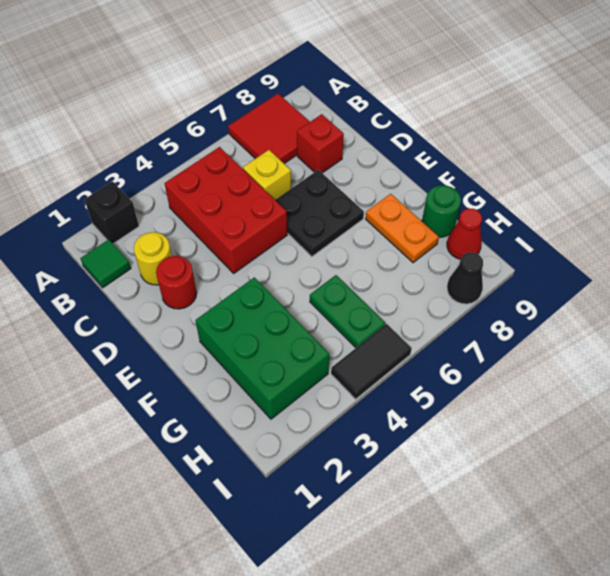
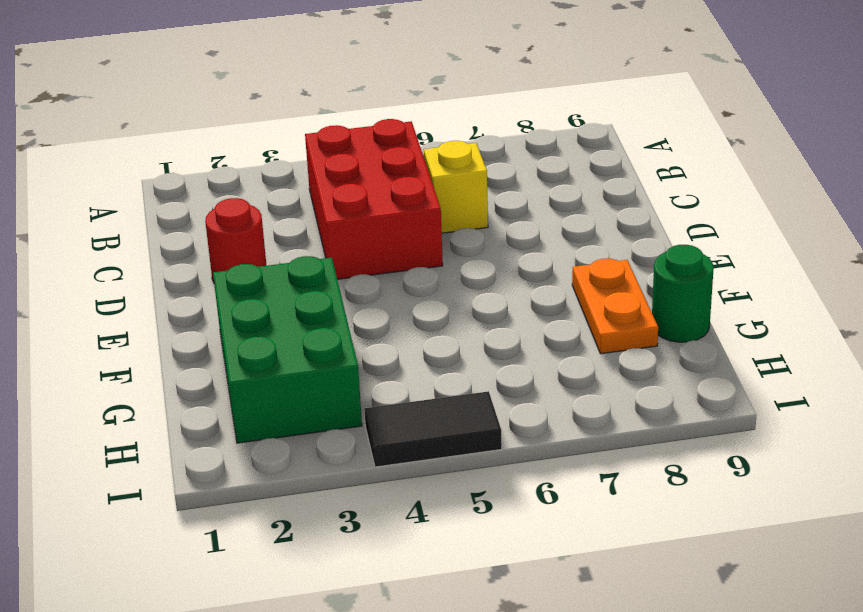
none -> black 1x1 brick [84,181,139,244]
none -> red 2x2 tile [228,94,310,164]
none -> green 1x1 tile [80,239,131,288]

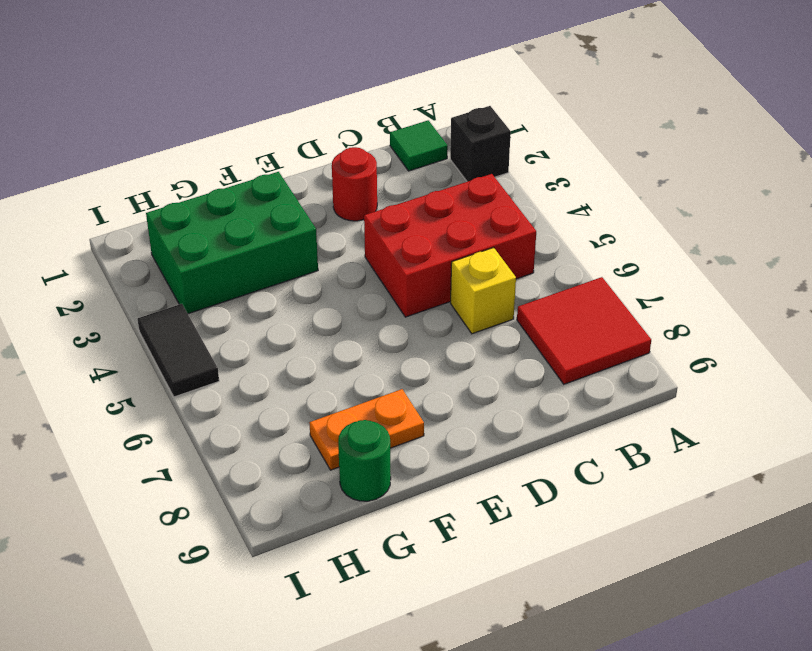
none -> yellow 1x1 round brick [134,232,172,285]
none -> red 1x1 brick [297,114,344,173]
none -> black 2x2 plate [276,170,364,257]

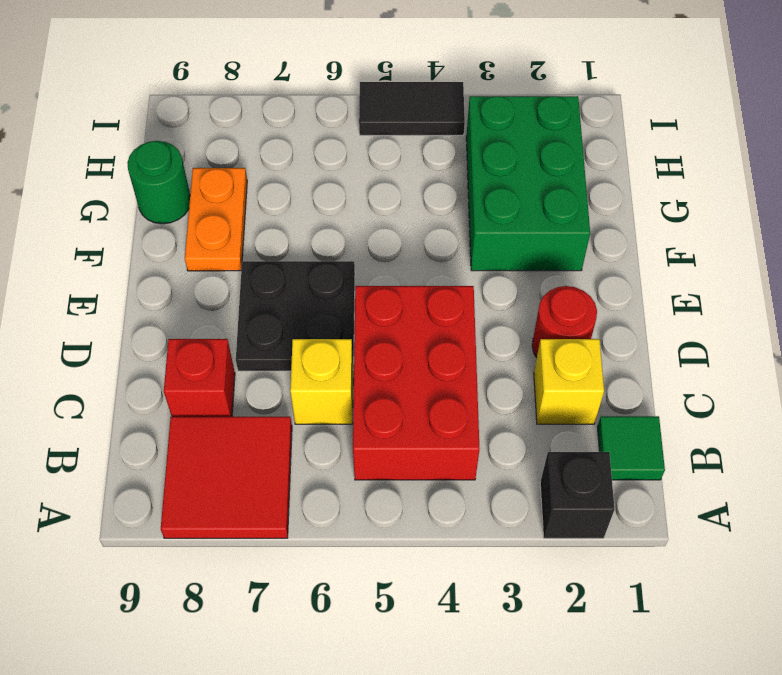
yellow 1x1 brick [534,339,604,424] -> yellow 1x1 round brick [134,232,172,285]
none -> green 1x2 plate [310,275,385,348]
none -> red 1x1 cone [447,208,482,259]
none -> black 1x1 cone [447,252,483,304]

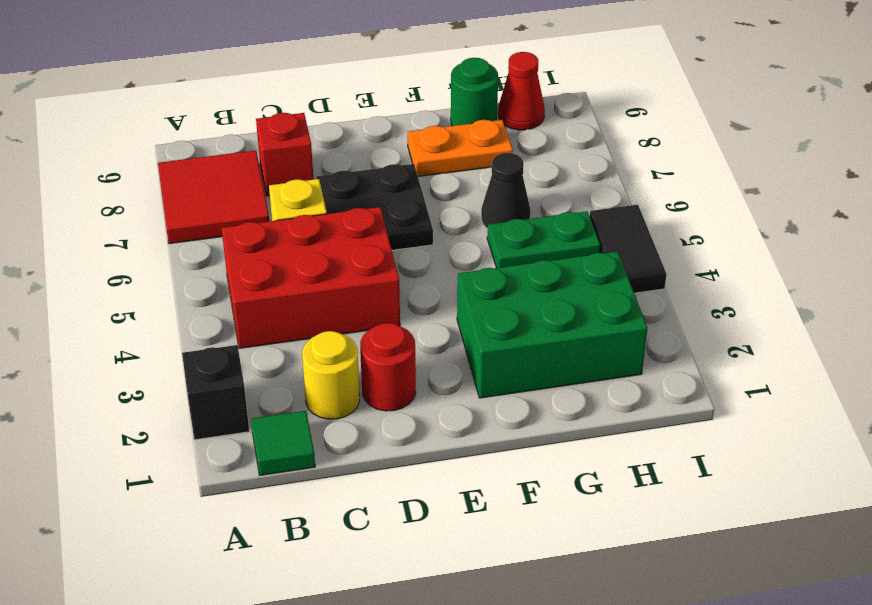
black 1x1 cone [481,153,531,229] -> black 1x1 cone moved to [447,252,483,304]

